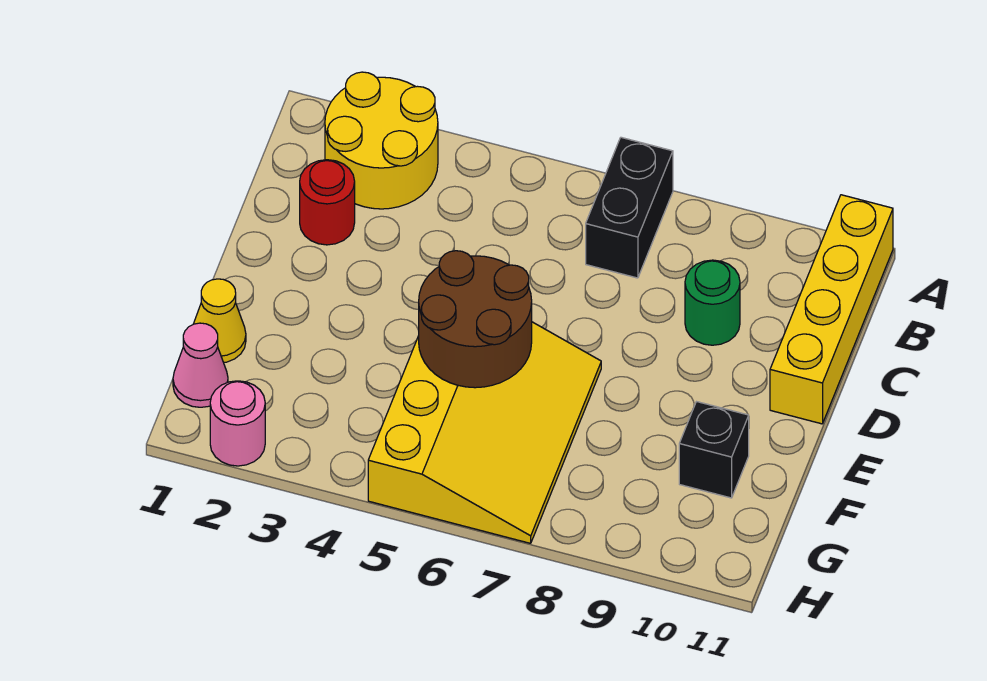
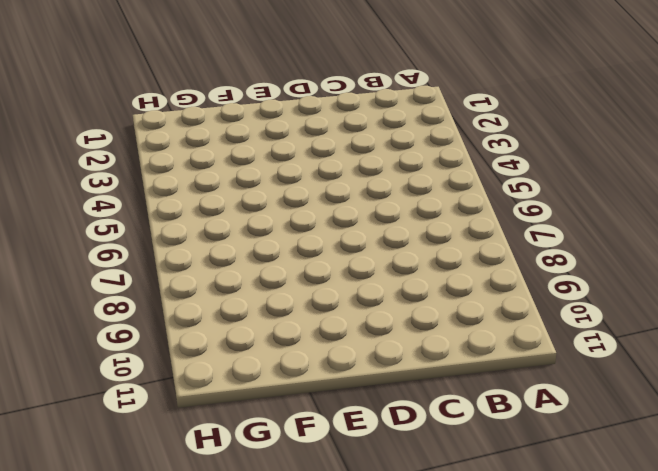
none -> yellow 2x2 round brick [325,72,438,209]
none -> black 1x2 brick [586,137,673,278]

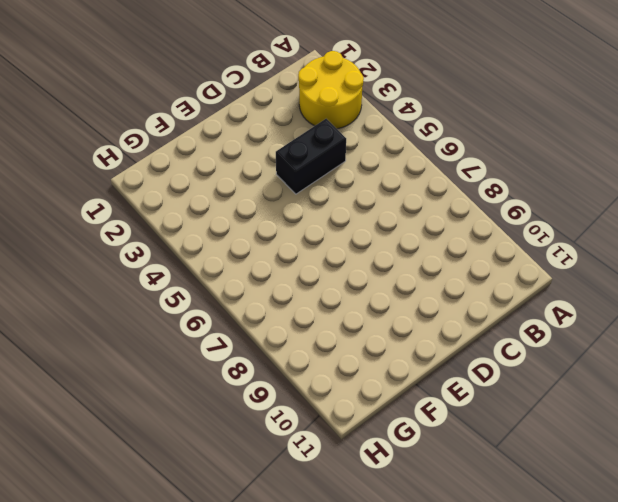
black 1x2 brick [276,119,346,194] -> black 1x2 brick moved to [586,137,673,278]
none -> yellow 1x4 brick [770,195,893,424]
none -> red 1x1 round brick [300,160,355,245]

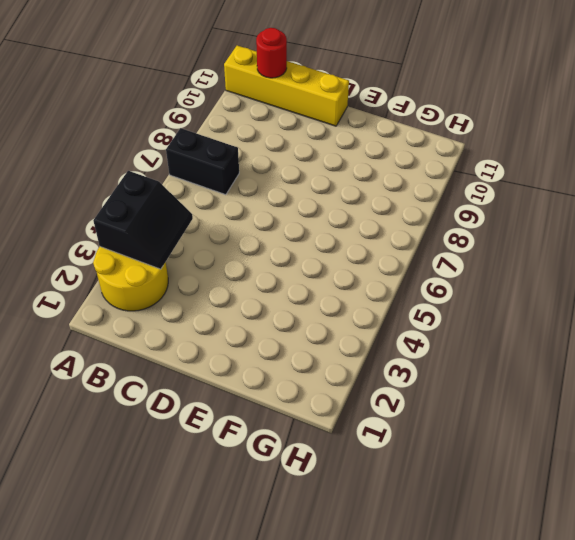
black 2x2 slope [93,171,193,269] -> none
red 1x1 round brick [256,28,287,78] -> red 1x1 round brick moved to [300,160,355,245]
none -> green 1x1 round brick [685,260,740,345]
none -> yellow 3x4 slope [368,322,601,543]

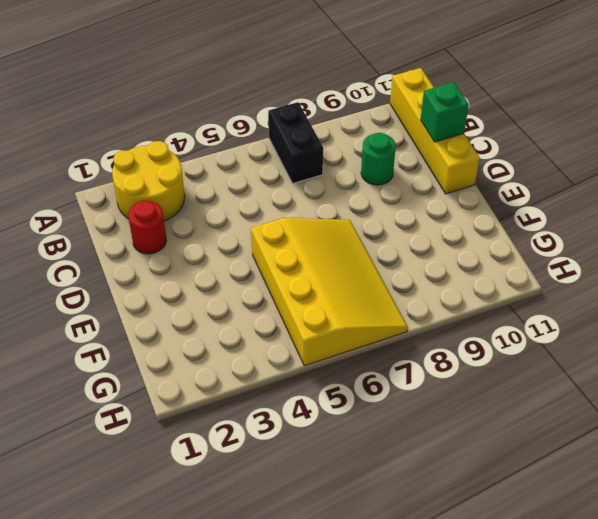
green 1x1 brick [421,82,469,142] -> none
none -> yellow 1x1 cone [194,279,246,363]
none -> black 1x1 brick [679,402,749,498]

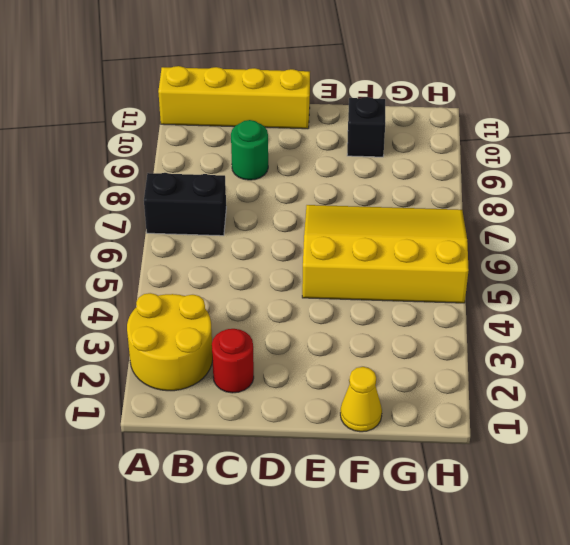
none -> pink 1x1 cone [173,323,228,407]
none -> pink 1x1 round brick [210,381,265,466]

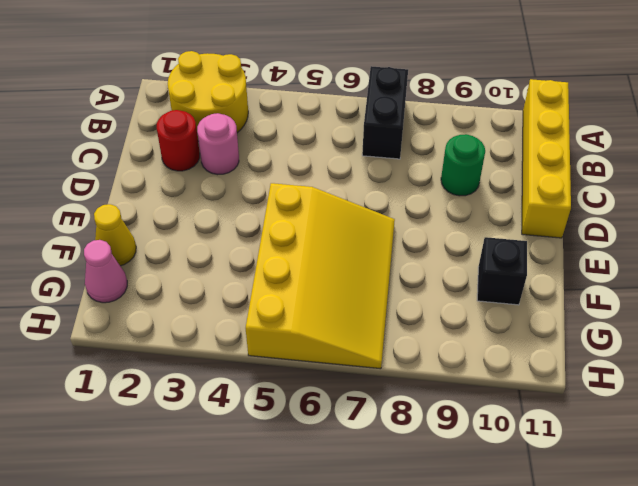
pink 1x1 round brick [197,113,239,175] -> pink 1x1 round brick moved to [210,381,265,466]
none -> brown 2x2 round brick [419,251,532,388]

